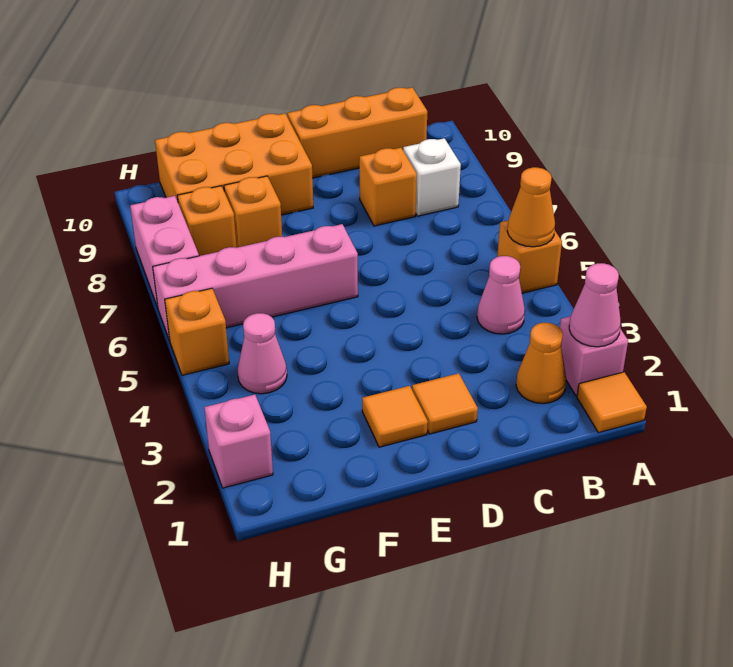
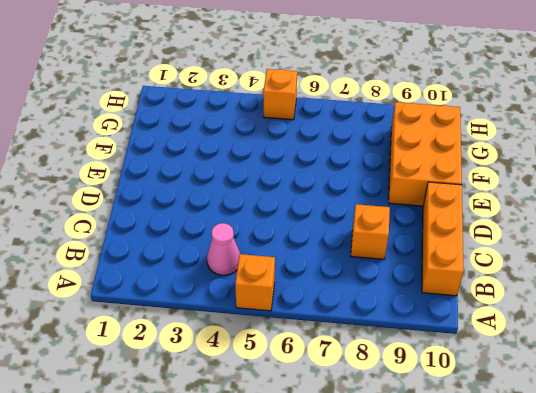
none -> orange 1x1 tile [577,372,647,433]
none -> pink 1x1 brick [560,316,628,396]
none -> orange 1x1 cone [516,323,566,403]

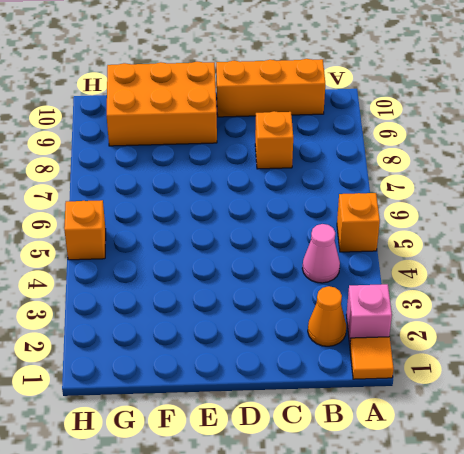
none -> white 1x1 brick [403,138,461,216]
none -> orange 1x1 tile [412,373,478,434]
none -> orange 1x1 tile [362,386,428,447]

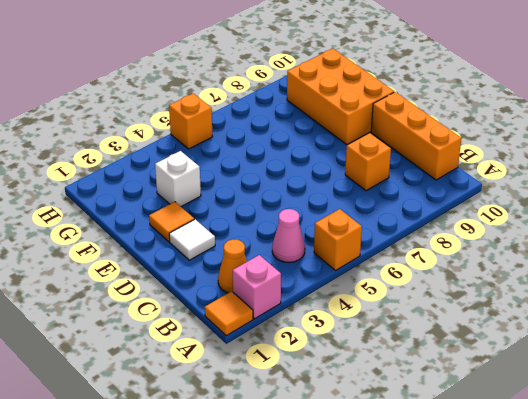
white 1x1 tile [169,219,215,260] -> orange 1x1 tile [412,373,478,434]
white 1x1 brick [155,151,201,206] -> white 1x1 brick moved to [403,138,461,216]
none -> pink 1x4 brick [153,224,358,341]
none -> orange 1x1 brick [224,176,282,247]
none -> pink 1x1 cone [237,313,287,394]

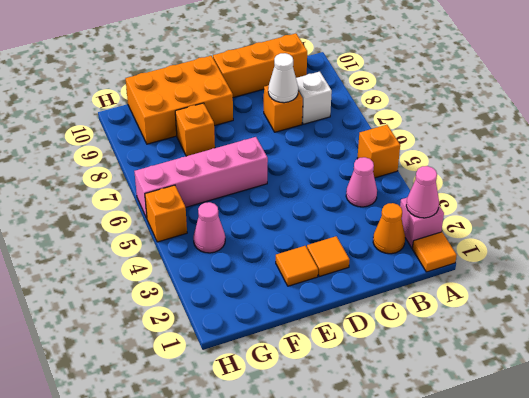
white 1x1 cone [268,53,298,103] -> none
none -> orange 1x1 brick [177,186,237,256]
none -> pink 1x1 brick [204,395,273,488]
none -> pink 1x2 brick [130,196,199,307]

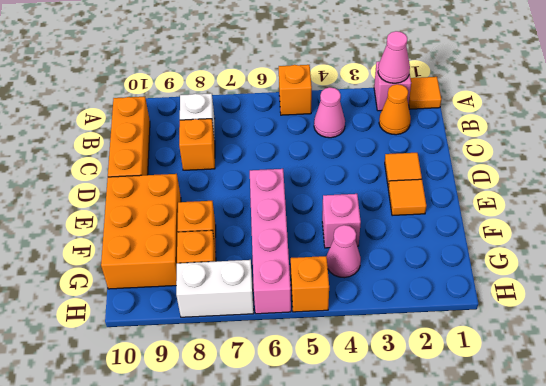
pink 1x1 brick [322,194,361,248] -> pink 1x1 brick moved to [204,395,273,488]
white 1x2 brick [176,260,254,317] -> pink 1x2 brick [130,196,199,307]
none -> orange 1x1 cone [507,167,555,247]

